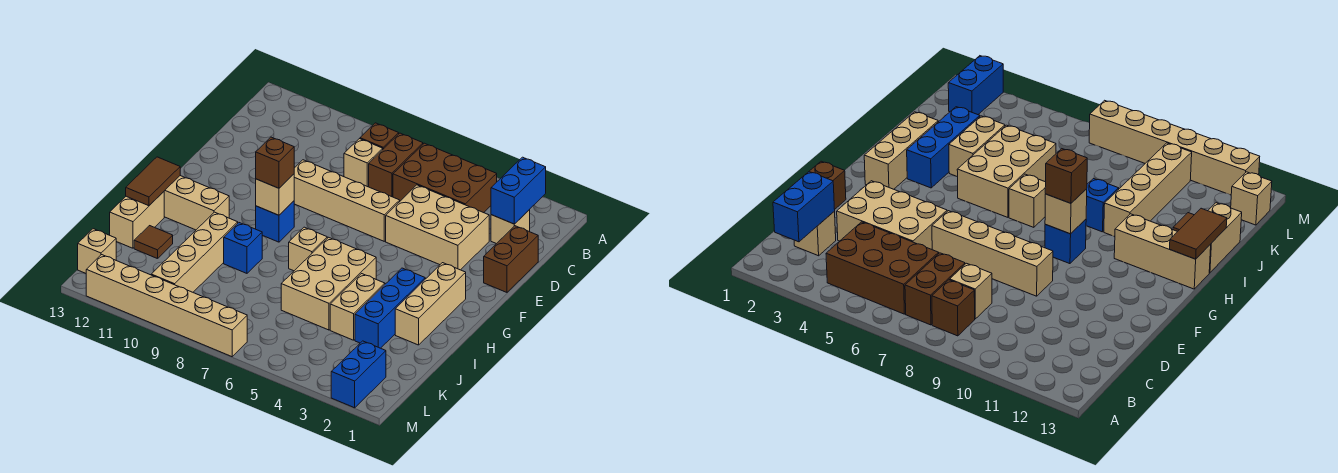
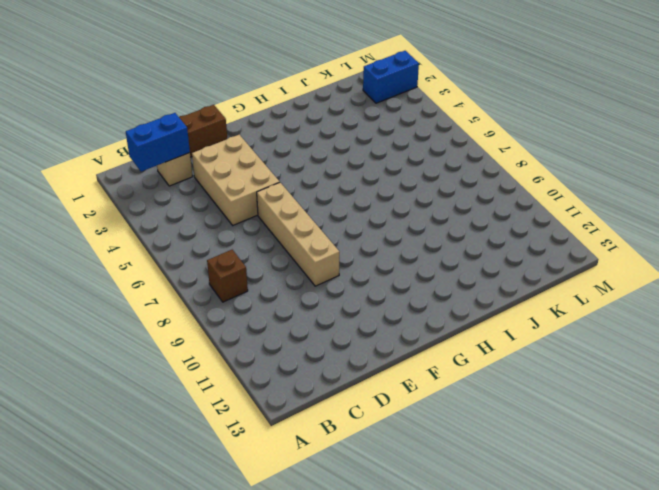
none -> brown 2x3 brick [393,143,497,213]
none -> brown 1x2 brick [369,133,423,197]
none -> tan 1x1 brick [344,139,383,187]

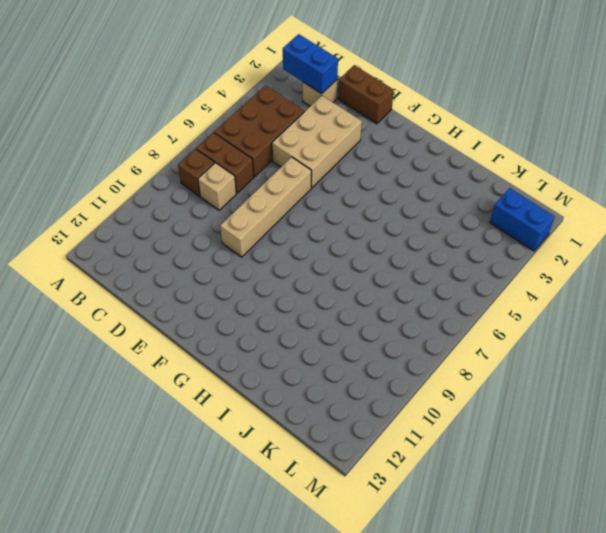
none -> tan 1x3 brick [395,263,466,345]
none -> blue 1x1 brick [256,201,294,242]
none -> blue 1x3 brick [355,268,425,348]

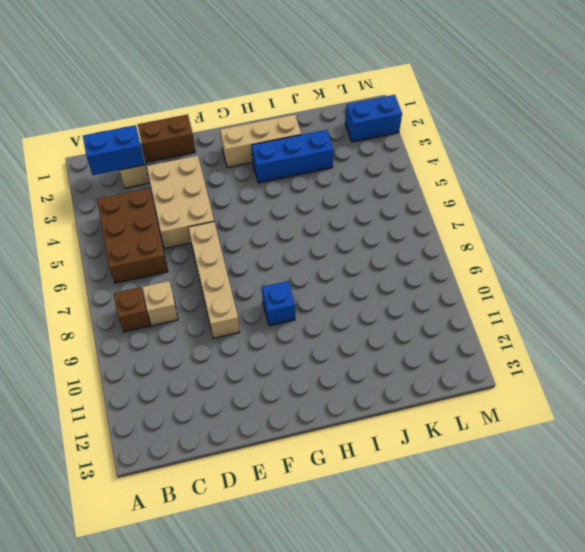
none -> brown 1x2 brick [369,133,423,197]
none -> tan 2x3 brick [281,237,376,330]
none -> tan 1x1 brick [289,227,327,271]

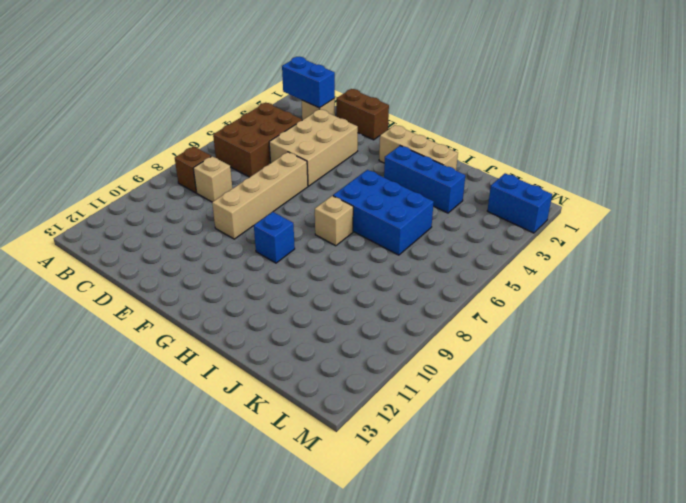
blue 2x3 brick [333,170,434,255] -> tan 2x3 brick [281,237,376,330]
none -> brown 1x2 brick [369,133,423,197]
none -> tan 1x3 brick [164,176,229,230]
none -> tan 1x2 brick [330,274,385,340]

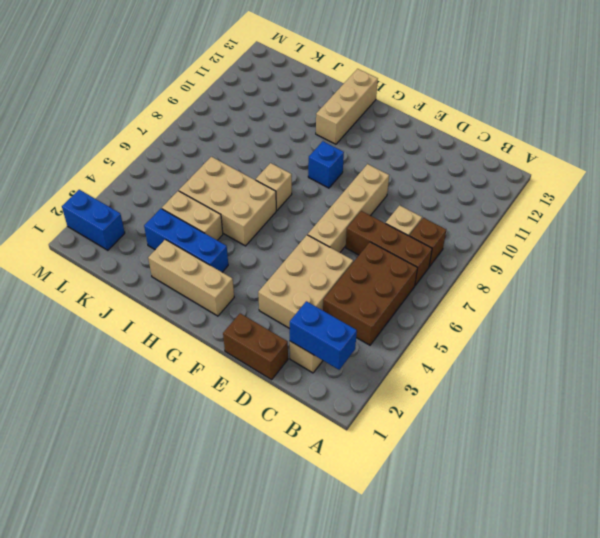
brown 1x3 brick [346,211,432,285] -> brown 1x2 brick [369,133,423,197]
none -> blue 1x1 brick [224,223,262,273]
none -> tan 1x4 brick [151,212,238,292]
none -> tan 1x2 brick [110,192,164,248]

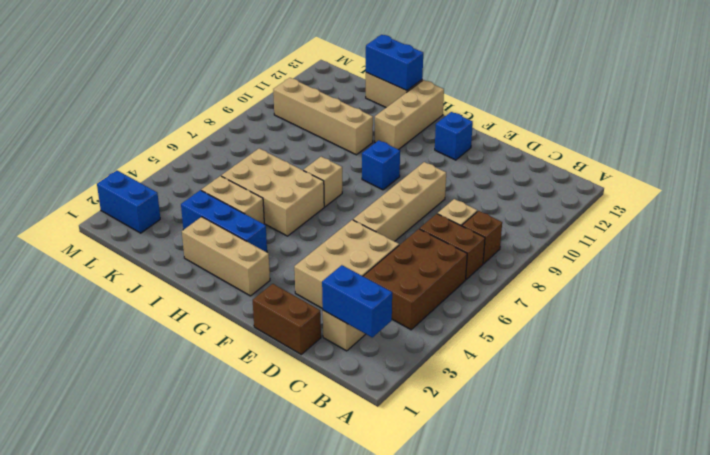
blue 1x1 brick [435,112,473,160] -> blue 1x1 brick moved to [224,223,262,273]
blue 1x2 brick [366,35,423,91] -> brown 1x2 tile [126,157,180,206]
none -> brown 1x1 tile [134,226,173,259]
none -> tan 1x1 brick [78,229,116,273]
none -> tan 1x6 brick [86,255,247,357]

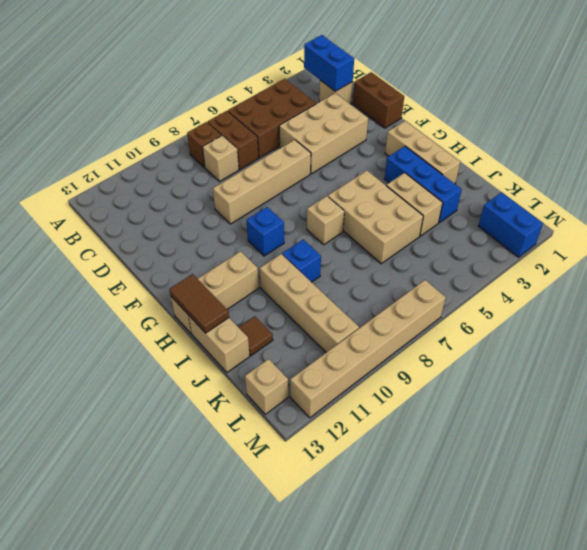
none -> tan 1x1 brick [256,174,294,215]
none -> brown 1x1 brick [256,137,294,188]

